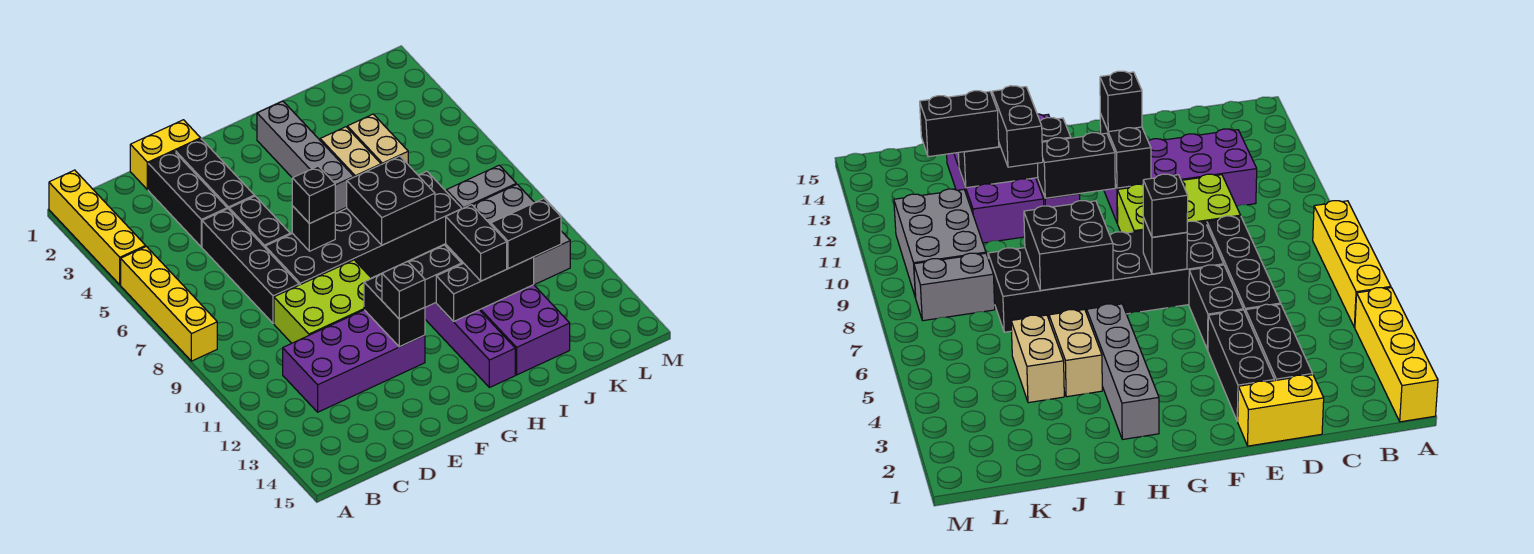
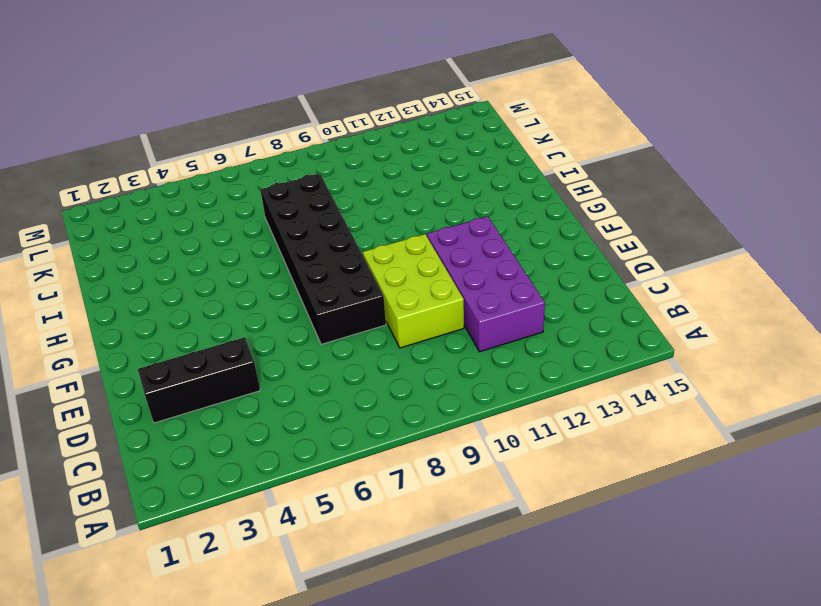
none -> yellow 1x4 brick [49,170,146,285]
none -> yellow 1x4 brick [121,247,217,361]
none -> yellow 1x2 brick [130,120,201,190]

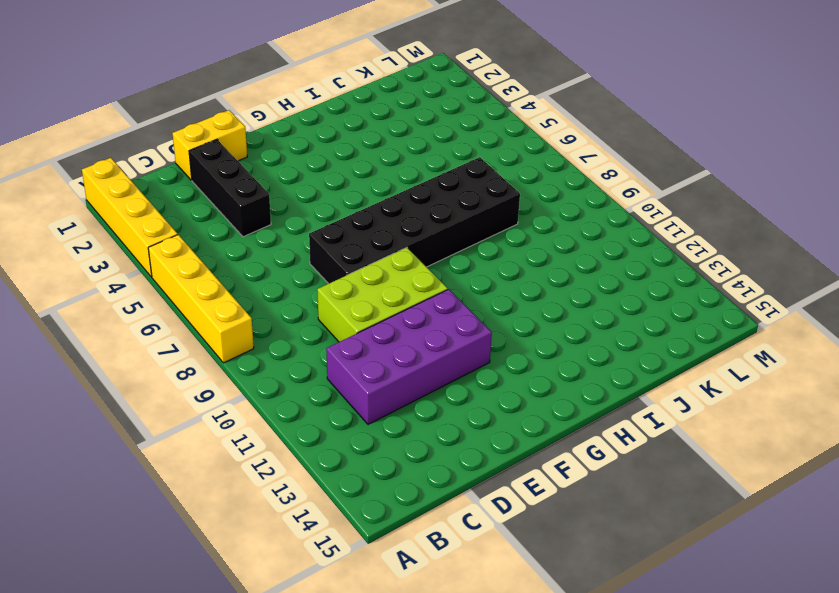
none -> black 1x4 brick [202,209,299,323]
none -> black 1x3 brick [176,139,254,209]
none -> black 1x2 brick [229,196,290,247]

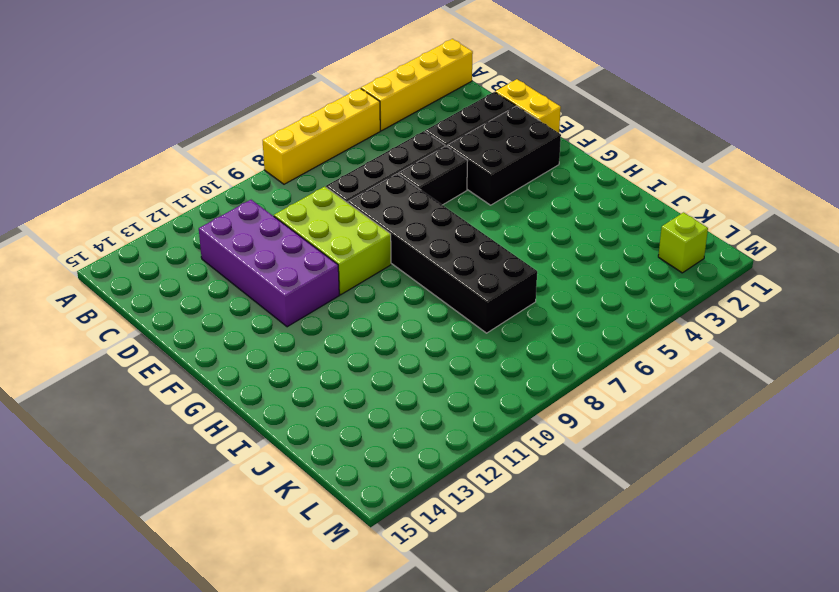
black 2x3 brick [447,106,561,205] -> black 1x3 brick [176,139,254,209]
lime 1x1 brick [658,212,708,273] -> none
none -> grey 1x4 brick [257,101,354,212]
none -> purple 1x4 brick [425,303,515,388]
none -> tan 1x2 brick [320,127,381,177]

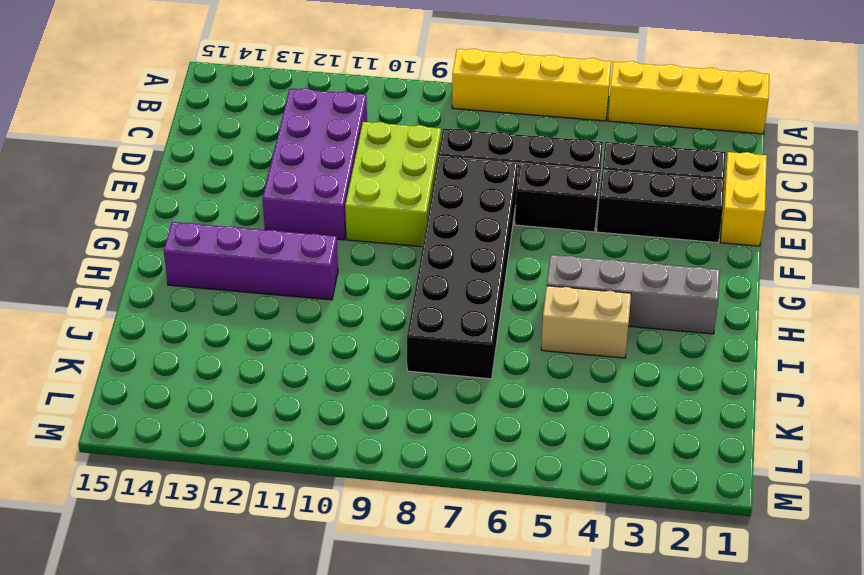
none -> purple 2x4 brick [480,285,570,375]
none -> tan 1x2 brick [347,114,408,164]
none -> grey 1x2 brick [446,165,516,209]

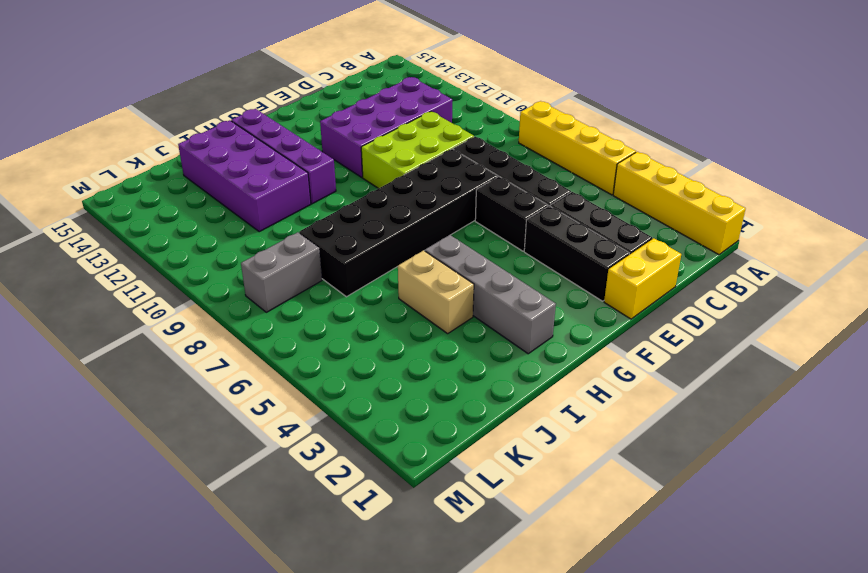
none -> tan 1x2 brick [347,114,408,164]
none -> grey 2x3 brick [473,184,570,285]
none -> black 1x1 brick [292,206,335,251]

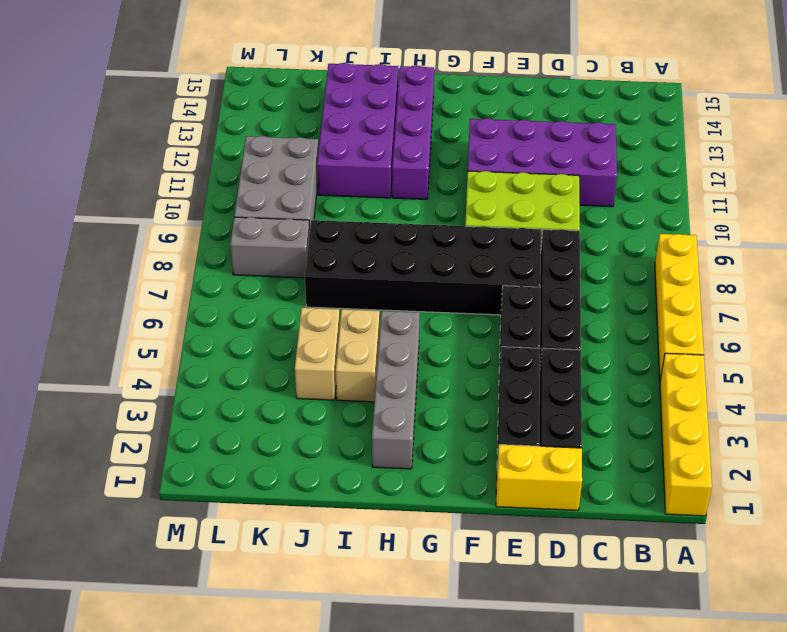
none -> black 1x1 brick [292,206,335,251]
none -> black 1x2 brick [364,274,425,347]
none -> black 1x2 brick [409,245,462,307]

